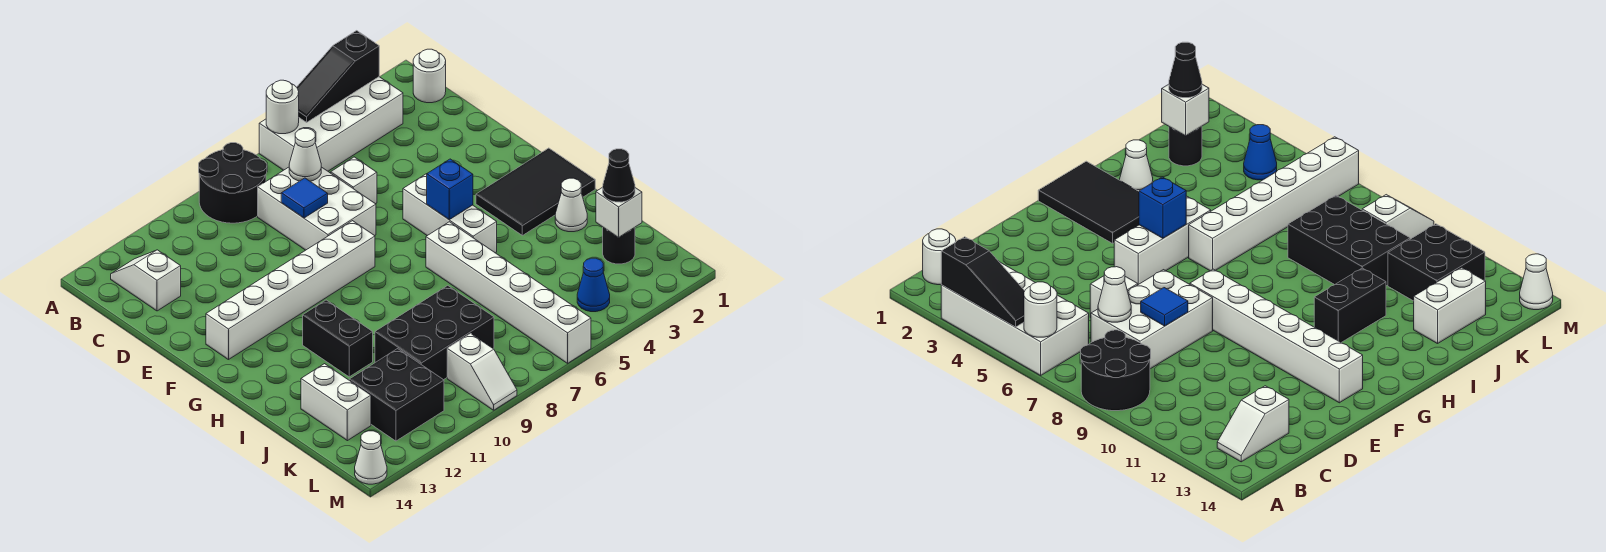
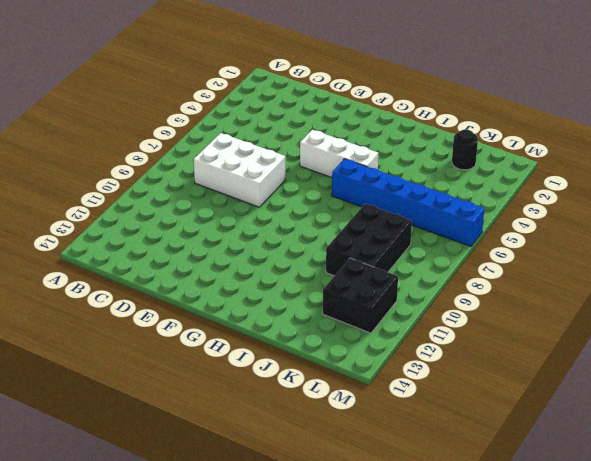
blue 1x6 brick [332,159,484,246] -> white 1x6 brick [426,222,591,363]
none -> white 2x4 brick [259,77,403,171]
none -> black 2x2 round brick [199,143,267,223]
none -> white 1x1 round brick [413,49,446,103]

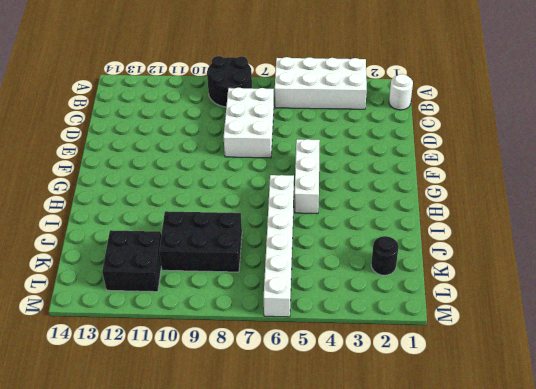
none -> white 1x2 slope [111,250,181,311]
none -> white 1x1 brick [331,157,377,204]
none -> white 1x6 brick [206,221,375,360]

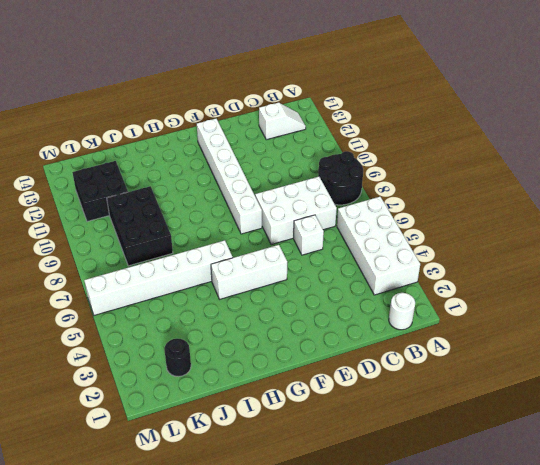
none -> black 2x3 tile [476,148,595,236]
none -> black 1x2 brick [303,300,373,377]
none -> white 1x1 cone [555,178,587,232]

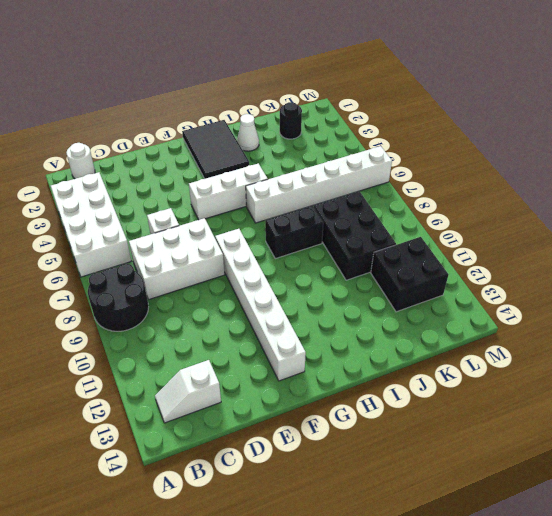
black 1x2 brick [265,206,323,259] -> black 1x2 brick moved to [303,300,373,377]
none -> white 1x2 brick [301,364,371,441]
none -> blue 1x1 cone [577,258,610,312]
none -> white 1x2 slope [447,334,517,410]

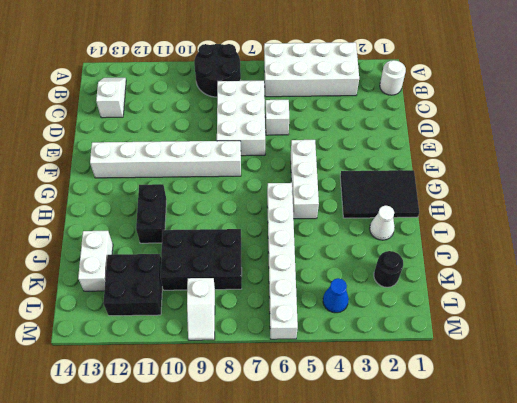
none -> white 1x1 cone [355,431,387,484]
none -> black 1x3 slope [297,31,379,122]
none -> white 1x1 round brick [266,80,299,134]

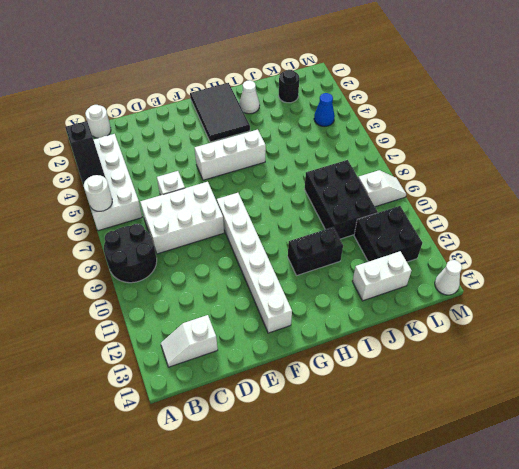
none -> white 1x6 brick [426,222,591,363]
none -> white 1x1 cone [289,128,321,181]
none -> blue 1x1 tile [281,178,328,218]

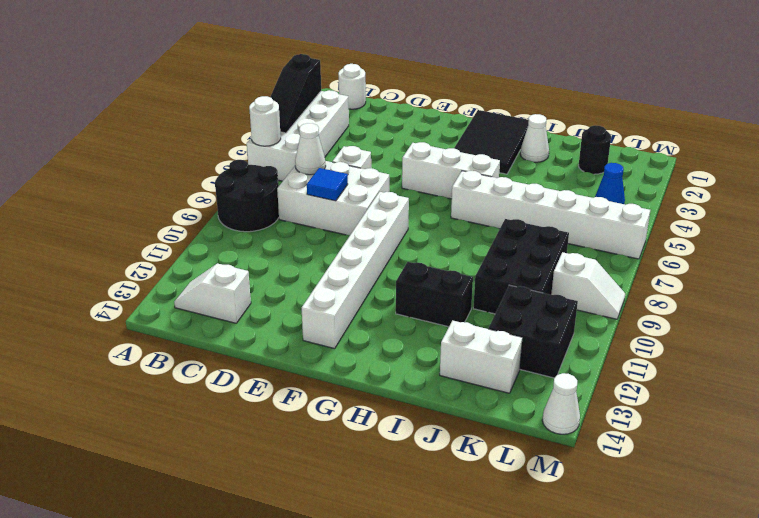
none -> blue 1x1 brick [427,159,473,220]
none -> white 1x1 brick [596,187,642,237]
none -> black 1x1 cone [603,149,635,202]

